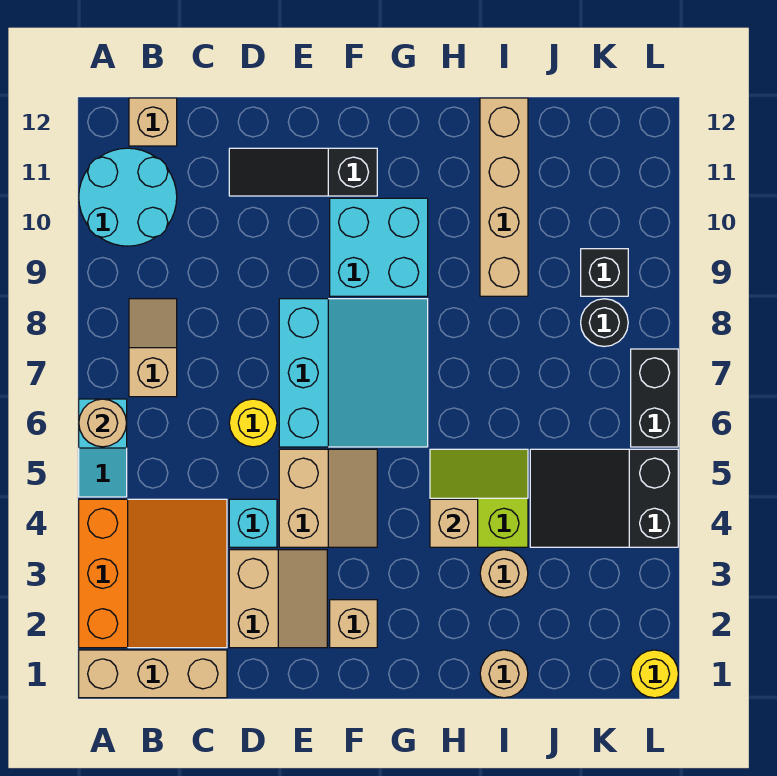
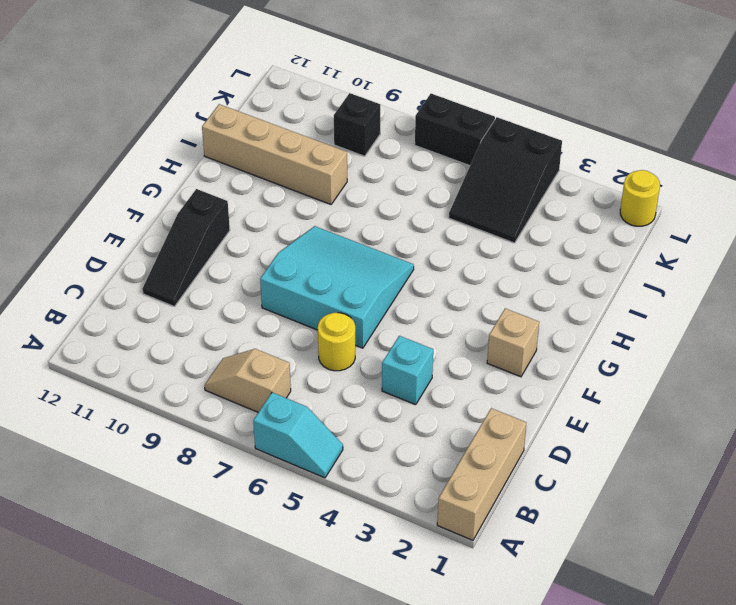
none -> orange 3x3 slope [79,499,227,648]
none -> cyan 2x2 round brick [79,148,177,246]
none -> tan 1x1 brick [129,98,177,146]

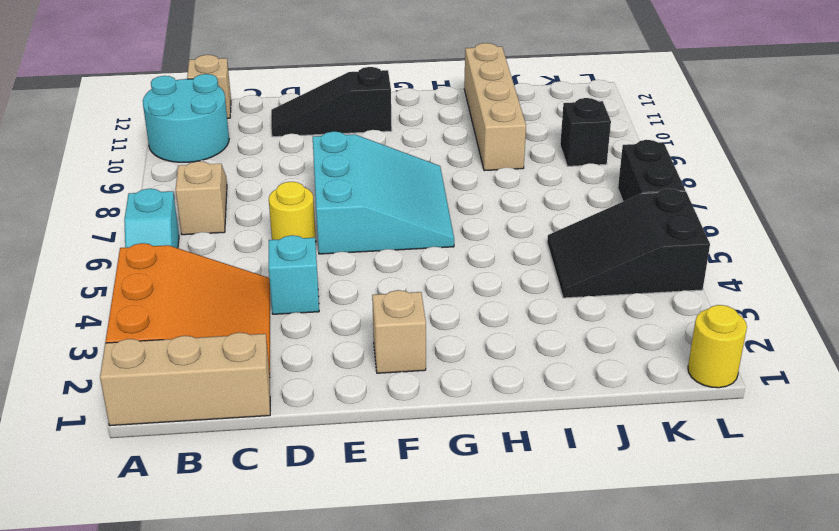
none -> tan 2x2 slope [229,550,327,648]
none -> tan 2x2 slope [279,449,377,547]
none -> cyan 2x2 brick [330,198,428,296]

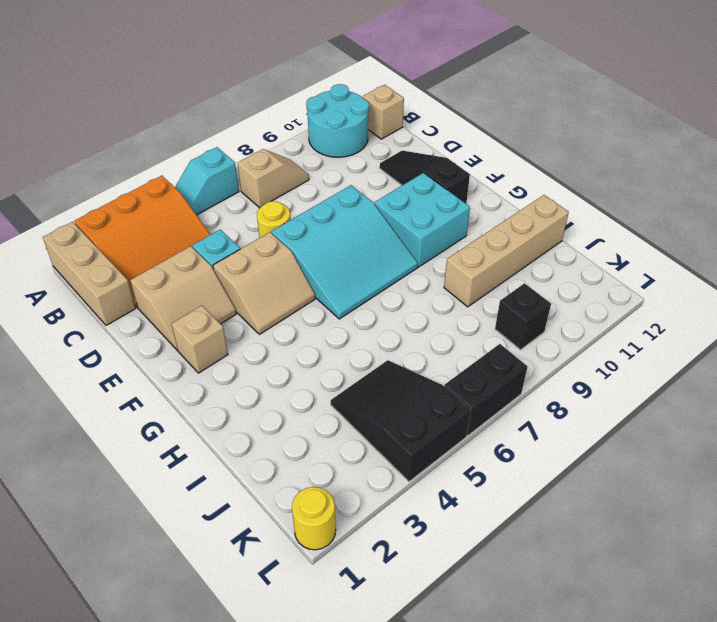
none -> lime 2x2 slope [430,449,528,547]
none -> tan 1x1 round brick [480,650,528,698]
none -> tan 1x1 round brick [480,550,528,597]

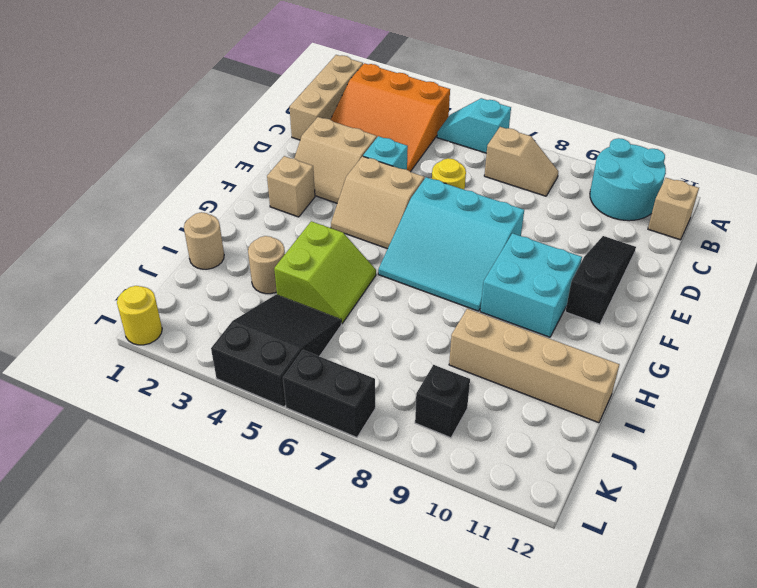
none -> black 1x1 round brick [581,299,628,347]
none -> tan 1x1 round brick [79,399,127,447]
none -> tan 1x1 brick [430,499,478,547]

